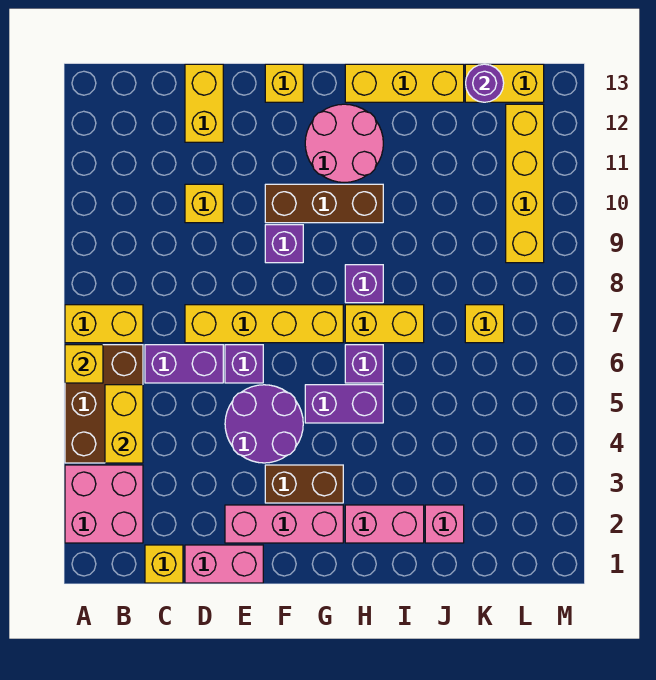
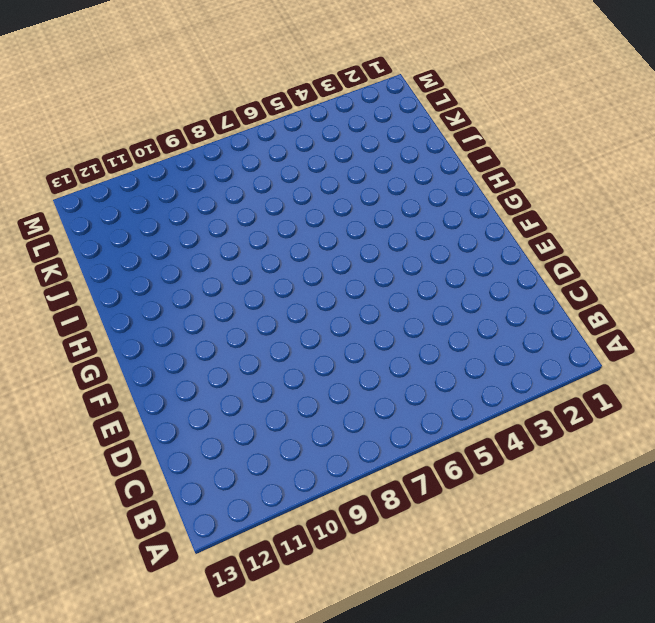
none -> pink 2x2 brick [65,465,143,543]
none -> brown 2x3 brick [65,345,143,463]
none -> yellow 1x2 brick [65,305,143,343]
none -> yellow 1x1 brick [145,545,183,583]

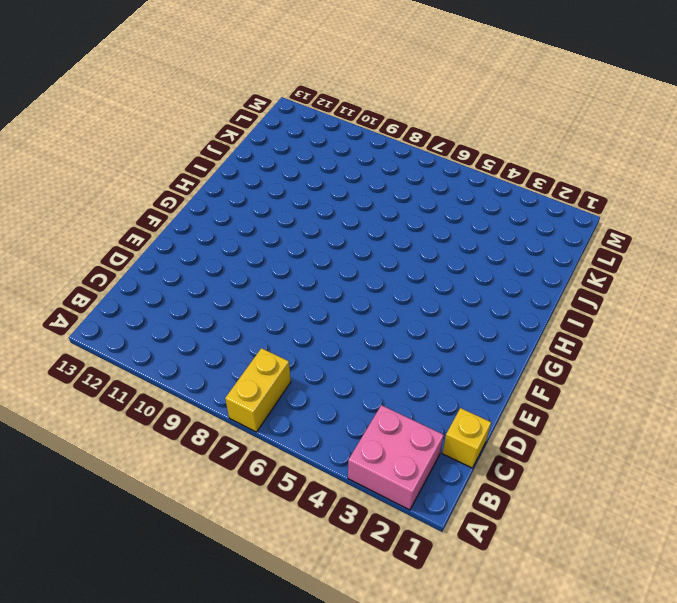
none -> brown 2x3 brick [65,345,143,463]
none -> purple 1x2 brick [145,345,223,383]
none -> pink 1x2 brick [185,545,263,583]
none -> yellow 1x4 brick [185,305,343,343]

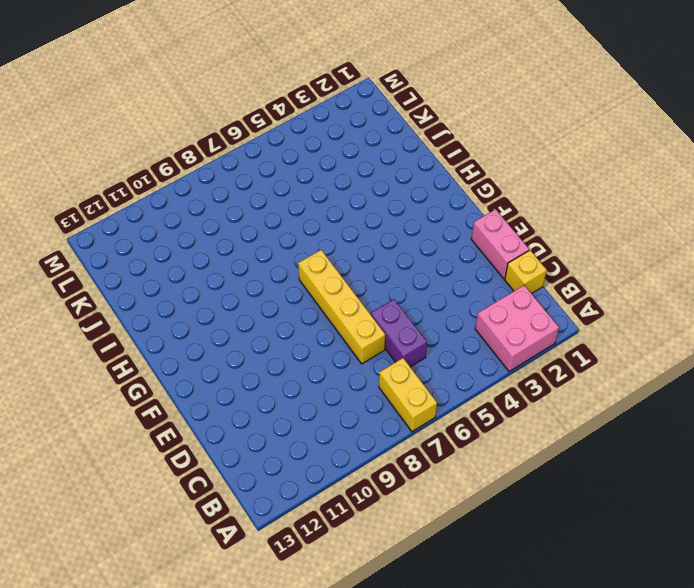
none -> brown 2x3 brick [65,345,143,463]
none -> yellow 1x1 brick [185,184,223,223]
none -> yellow 1x2 brick [185,64,223,142]
none -> pink 1x3 brick [225,505,343,543]

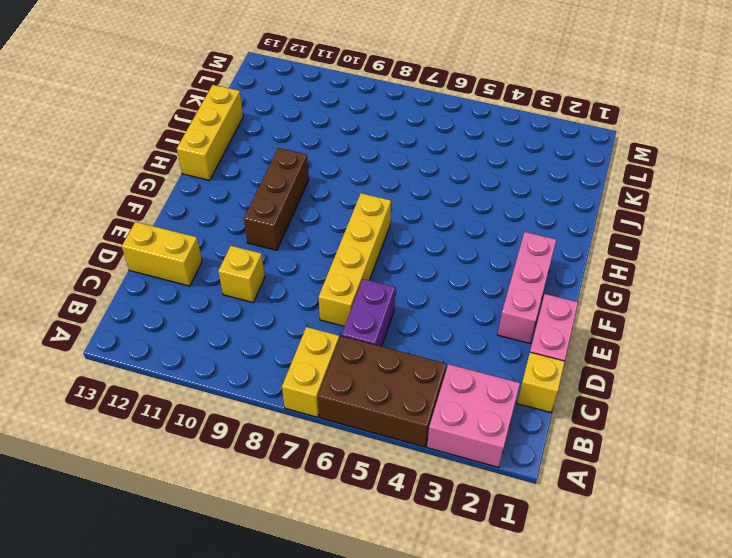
none -> purple 2x2 round brick [225,385,303,463]
none -> purple 1x1 brick [225,345,263,383]
none -> brown 1x2 brick [265,465,343,503]
none -> purple 1x1 brick [265,225,303,263]

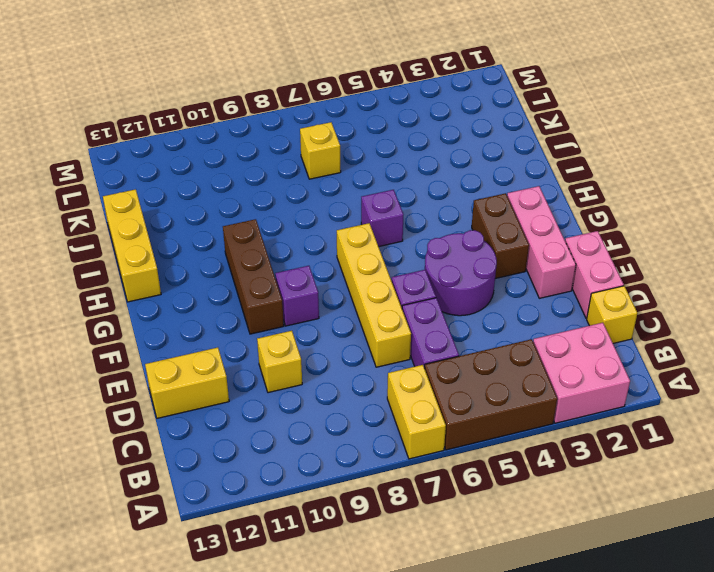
none -> yellow 1x1 brick [265,64,303,102]
none -> purple 1x2 brick [305,385,383,423]
none -> pink 2x2 round brick [305,104,383,183]
none -> pink 1x2 brick [345,505,424,543]

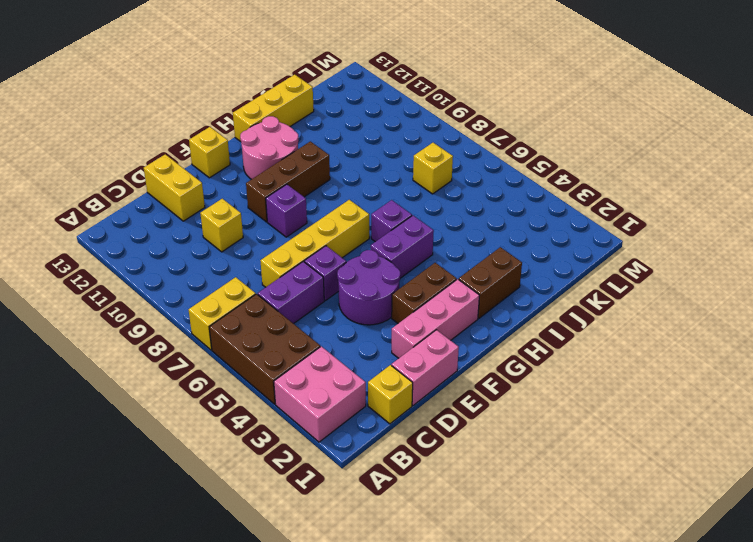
brown 1x2 brick [459,247,522,319] -> pink 1x2 brick [345,505,424,543]
none -> yellow 1x2 brick [345,305,424,343]
none -> purple 1x1 brick [345,265,383,303]
none -> pink 1x1 brick [425,505,464,543]
none -> yellow 1x2 brick [465,64,544,102]

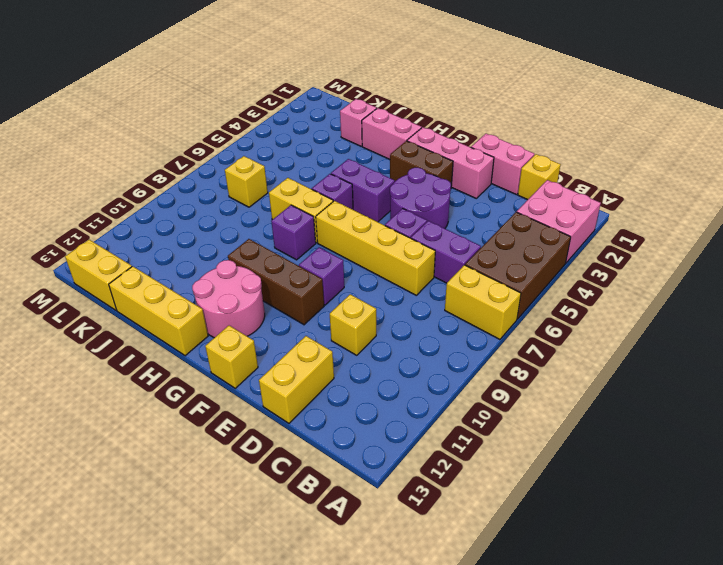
none -> yellow 1x4 brick [506,104,544,263]
none -> yellow 1x1 brick [65,345,103,383]
none -> yellow 1x2 brick [105,385,143,463]
none -> purple 1x1 round brick [466,64,504,102]

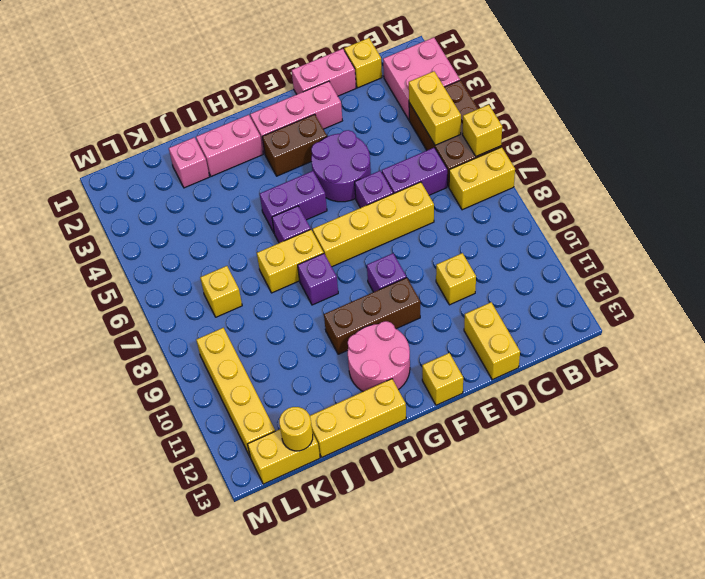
yellow 1x1 round brick [279,407,313,451] -> purple 1x1 round brick [466,64,504,102]

